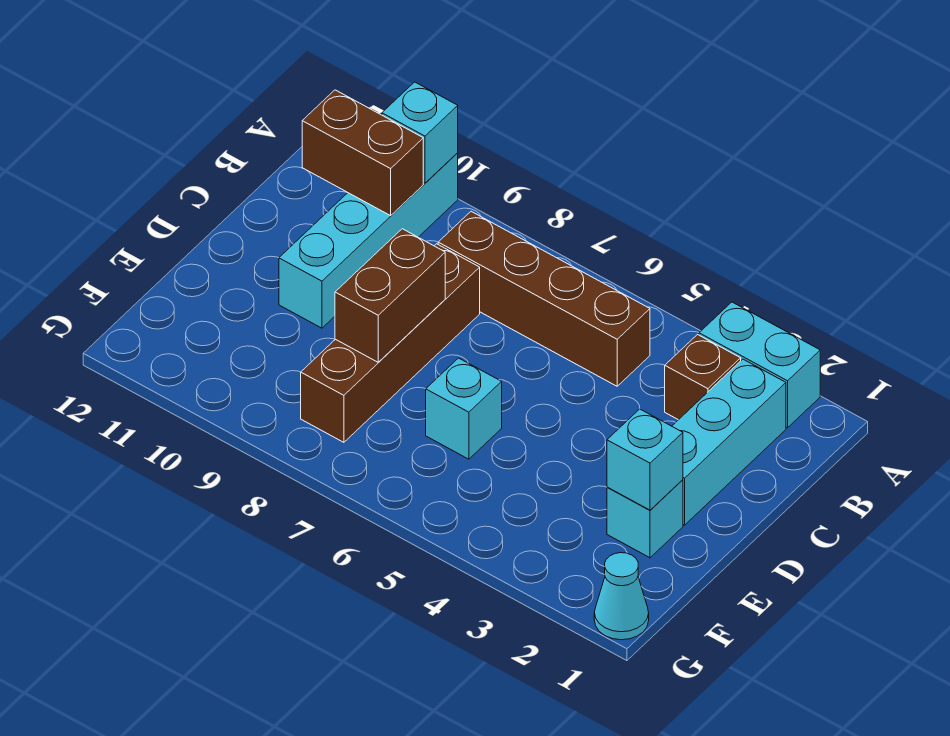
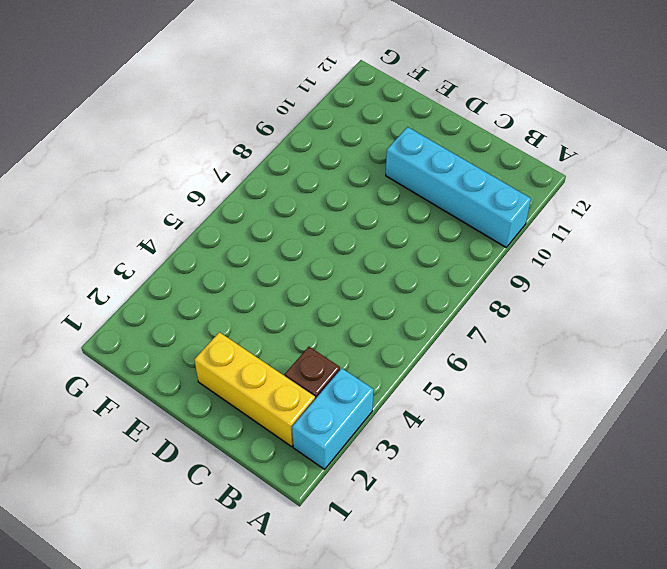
yellow 1x3 brick [194,332,315,447] -> cyan 1x3 brick [672,359,786,525]
none -> brown 1x4 brick [438,212,650,386]
none -> brown 1x4 brick [301,244,480,442]
none -> cyan 1x1 brick [607,480,683,558]

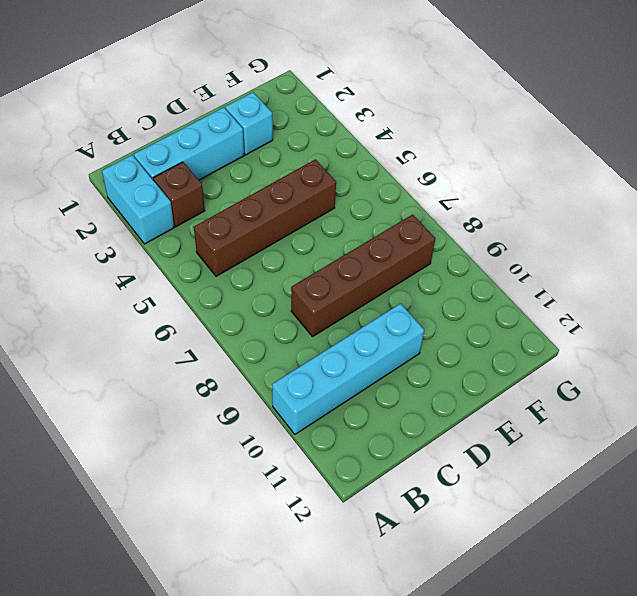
brown 1x4 brick [194,159,336,276] -> brown 1x4 brick turned to [438,212,650,386]
none -> cyan 1x1 brick [426,358,502,459]
none -> cyan 1x1 cone [594,553,649,640]
none -> cyan 1x1 brick [382,82,458,183]

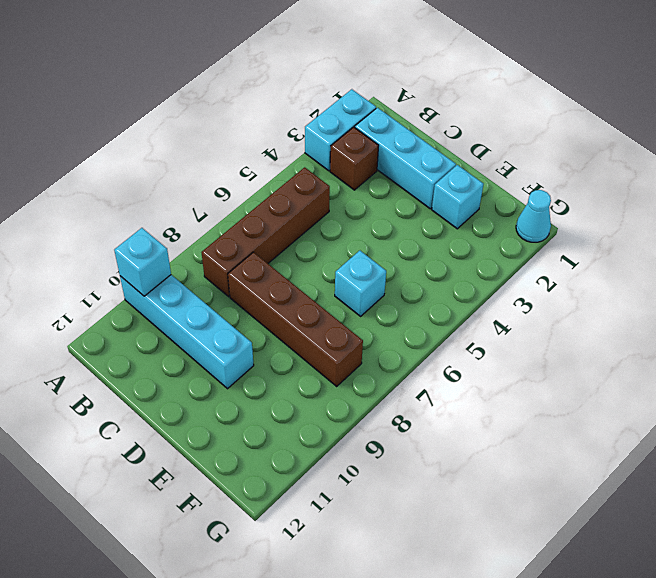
none -> brown 1x2 brick [302,90,423,216]
none -> brown 1x2 brick [335,229,445,362]
none -> cyan 1x1 brick [607,409,683,510]

